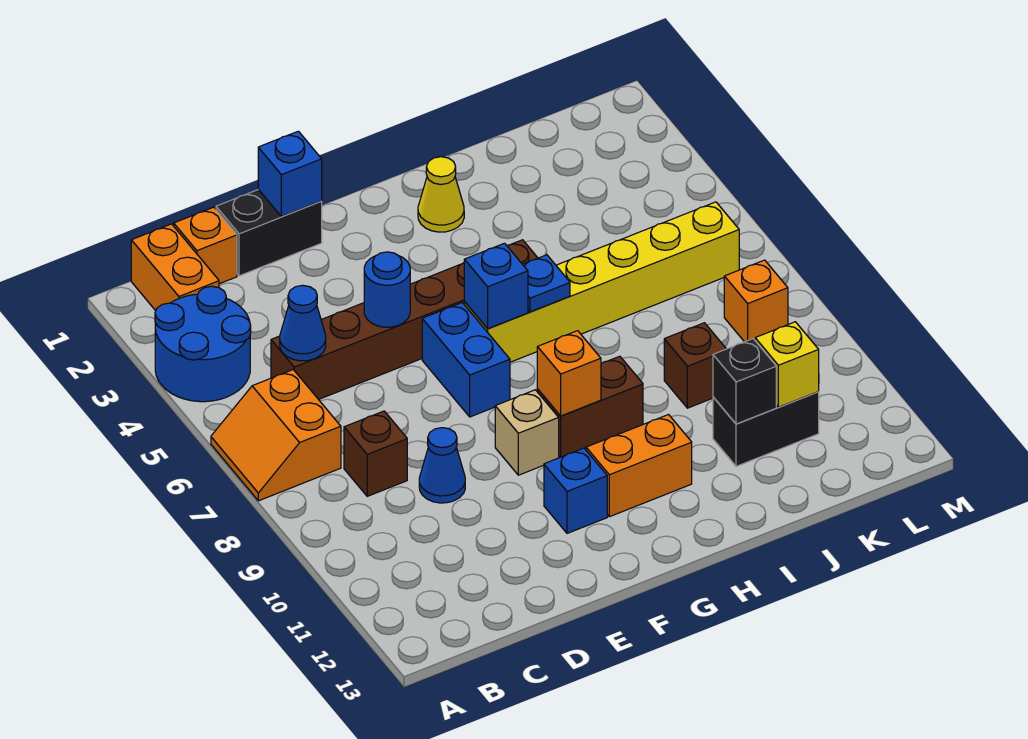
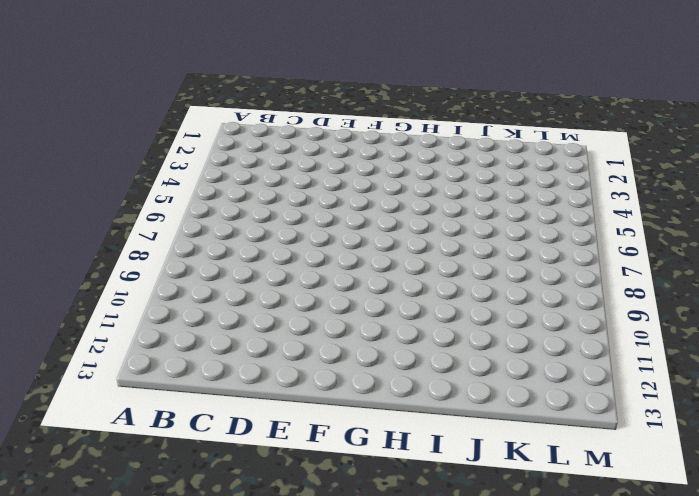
none -> blue 2x2 round brick [155,286,251,402]
none -> orange 2x2 slope [211,370,341,501]
none -> orange 1x2 brick [131,224,219,311]

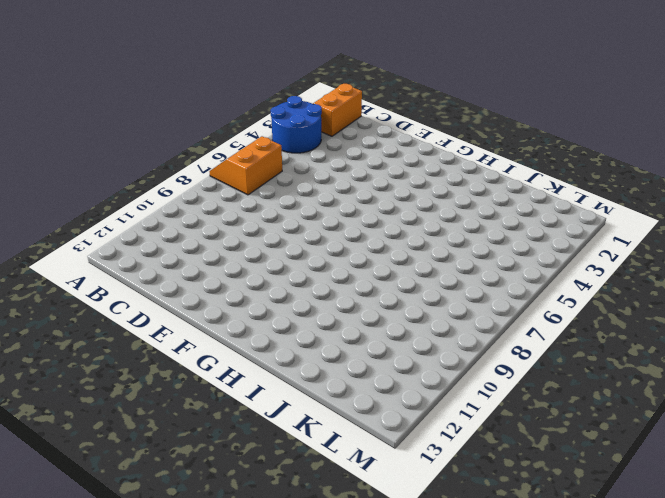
none -> orange 1x1 brick [174,207,237,284]
none -> brown 1x6 brick [271,240,537,399]
none -> brown 1x1 brick [344,411,407,496]

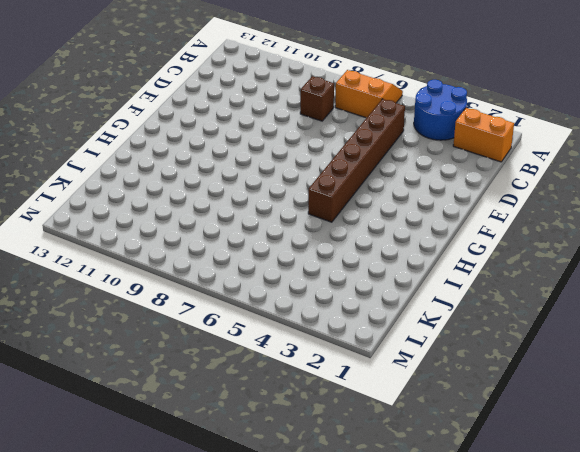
none -> orange 1x1 brick [174,207,237,284]
none -> black 1x2 brick [216,189,322,276]
none -> blue 1x1 cone [419,428,465,503]

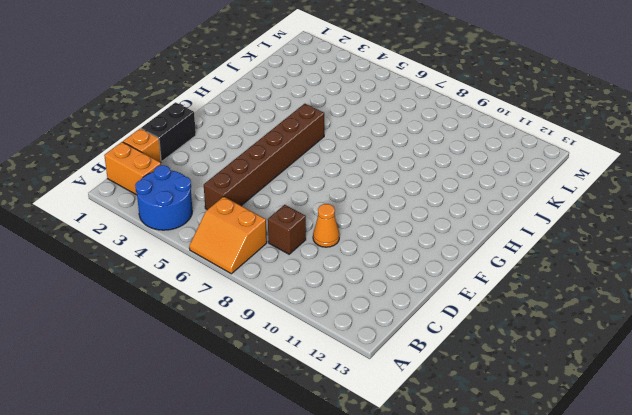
orange 1x1 cone [313,204,339,247] -> blue 1x1 cone [419,428,465,503]
none -> blue 1x2 brick [422,303,510,417]
none -> tan 1x1 brick [495,390,559,475]
none -> blue 1x1 brick [544,448,607,533]

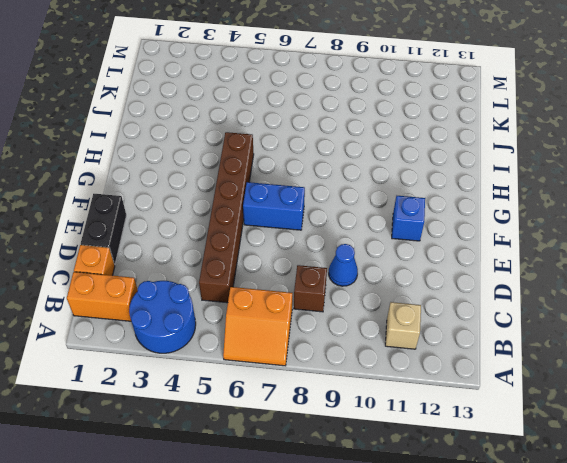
tan 1x1 brick [385,302,421,349] -> tan 1x1 brick moved to [495,390,559,475]
none -> yellow 1x6 brick [464,202,739,362]
none -> brown 1x2 brick [537,356,643,457]
none -> orange 1x2 brick [586,415,692,517]

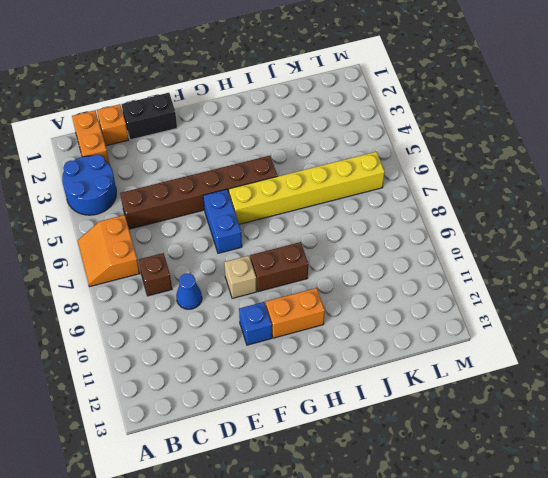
none -> yellow 1x1 cone [418,157,464,232]
none -> brown 1x1 brick [664,323,726,408]
none -> black 1x2 brick [713,392,819,466]

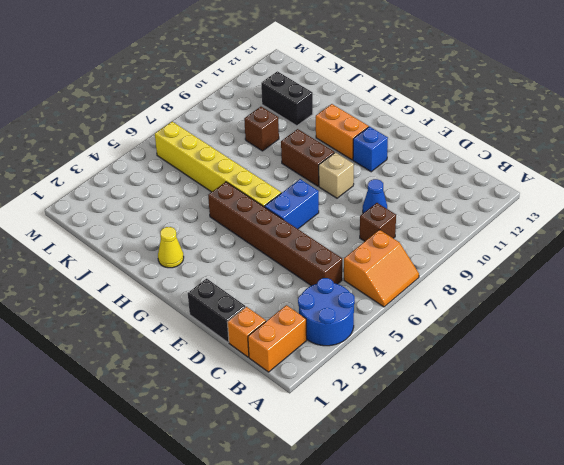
none -> orange 1x1 brick [724,260,788,342]
none -> blue 1x1 cone [280,285,326,361]
none -> blue 1x1 brick [258,131,322,217]

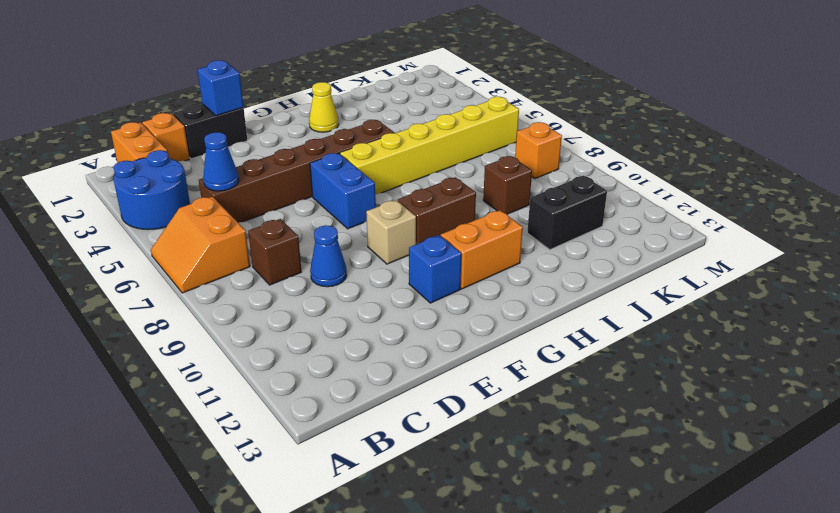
none -> blue 1x1 round brick [364,252,410,327]
none -> blue 1x1 brick [464,243,528,329]
none -> orange 1x1 brick [537,331,601,416]

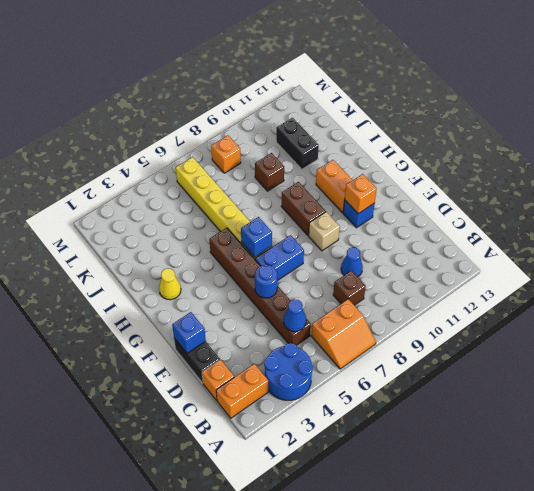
orange 1x1 brick [345,174,377,214] -> orange 1x1 brick moved to [537,331,601,416]
none -> blue 1x1 plate [523,255,570,312]
none -> black 1x1 brick [713,339,776,424]
none -> yellow 1x1 brick [755,322,819,407]

